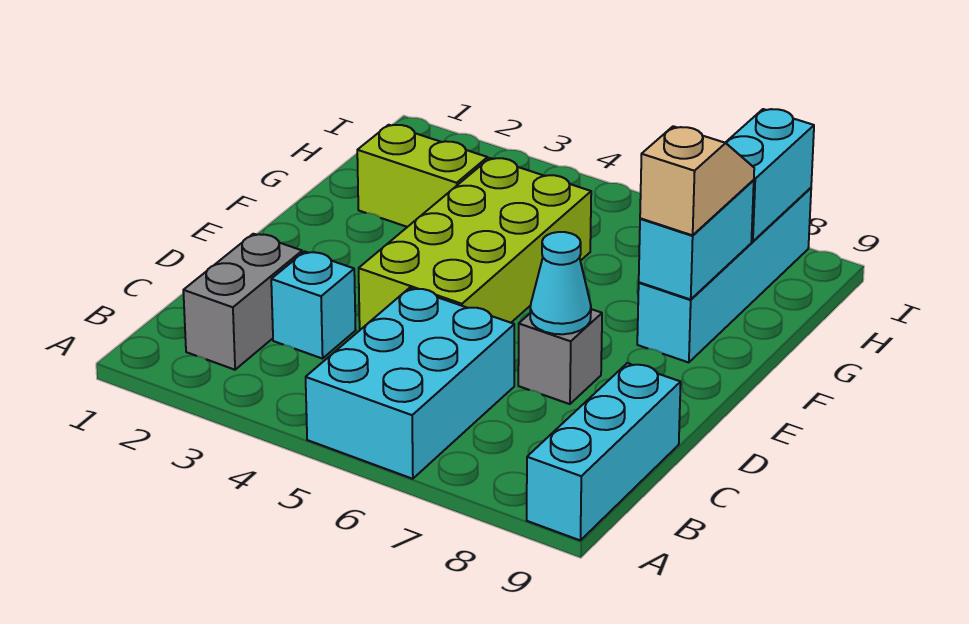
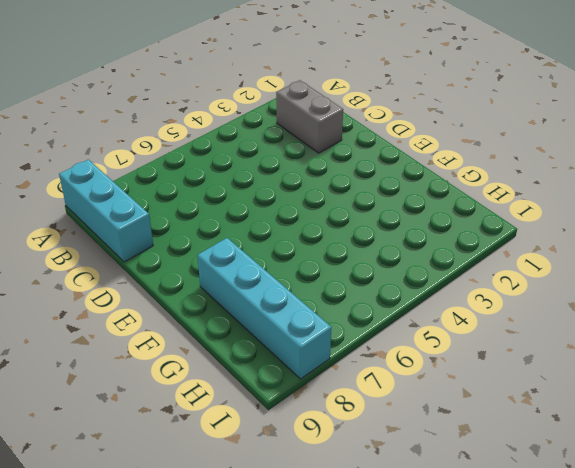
none -> cyan 2x3 brick [306,288,514,479]
none -> cyan 1x1 brick [271,252,356,359]
none -> lime 2x4 brick [359,158,591,330]

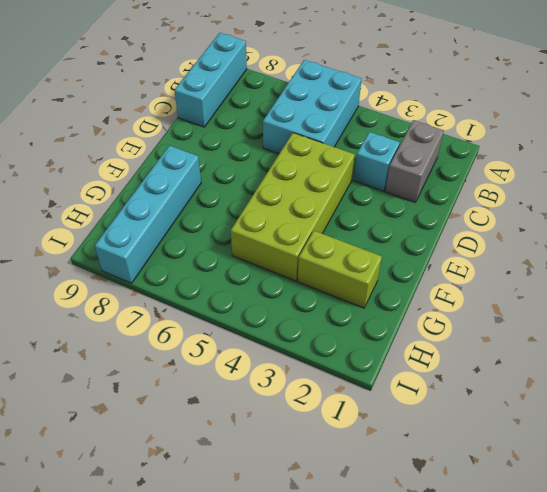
none -> grey 1x1 brick [518,309,602,404]
none -> cyan 1x1 cone [530,232,591,334]
none -> cyan 1x2 brick [639,180,754,299]

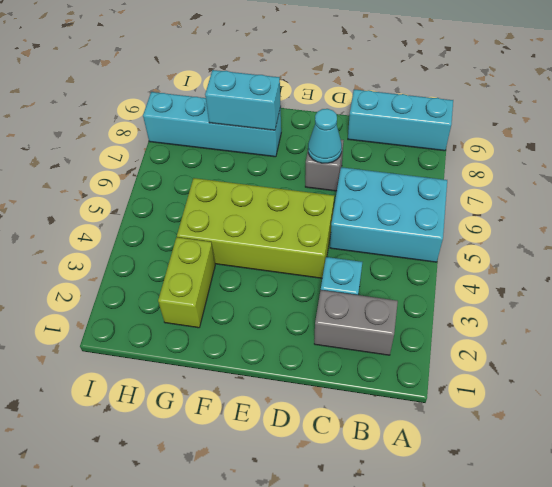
none -> cyan 1x2 brick [725,109,814,242]
none -> tan 1x2 slope [640,126,754,235]

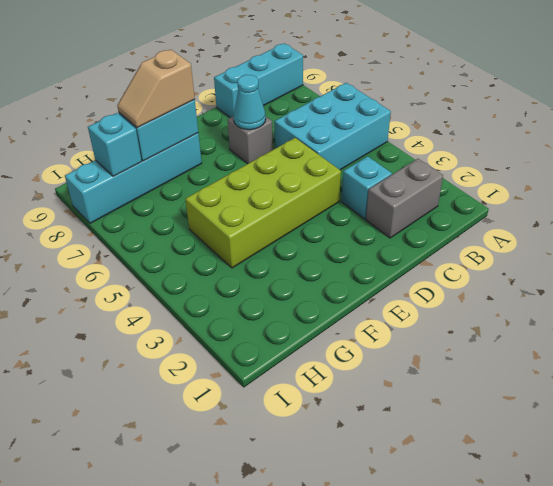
cyan 1x1 brick [88,113,142,176] -> cyan 1x2 brick [725,109,814,242]
none -> lime 1x2 brick [357,125,488,227]

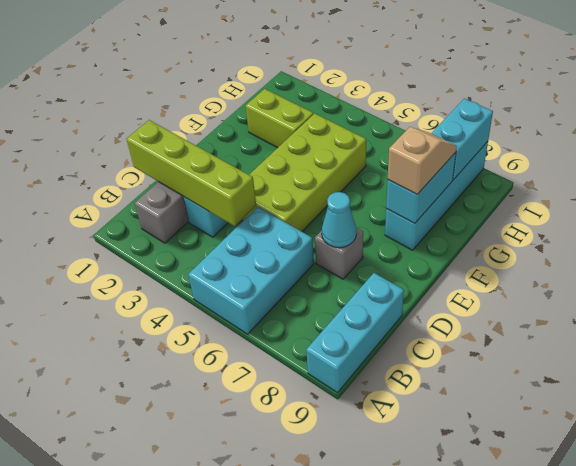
lime 1x4 brick [127,120,256,226] -> none

